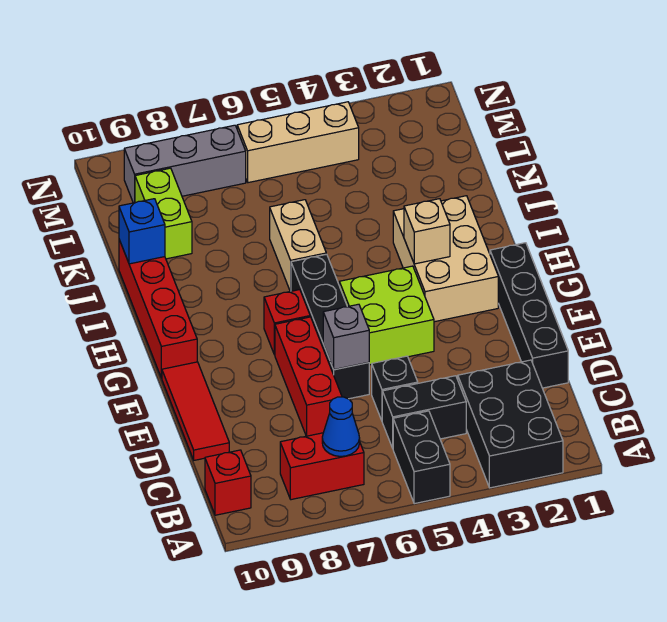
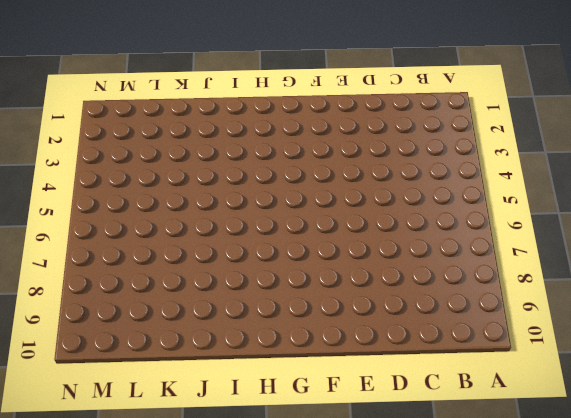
none -> black 2x3 brick [458,360,563,488]
none -> black 1x2 brick [393,411,450,504]
none -> red 1x2 brick [280,433,364,500]

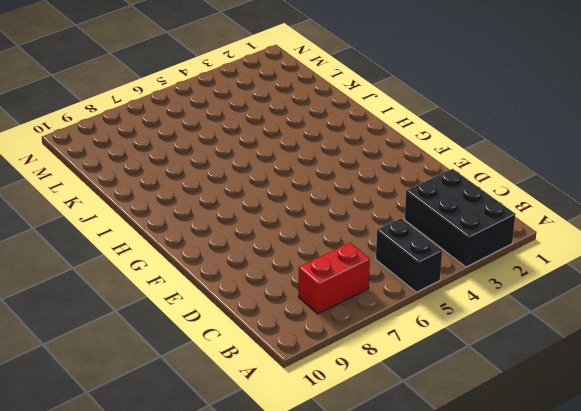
none -> red 1x1 brick [205,450,251,515]
none -> black 1x2 brick [382,376,466,448]
none -> black 1x4 brick [490,243,568,388]

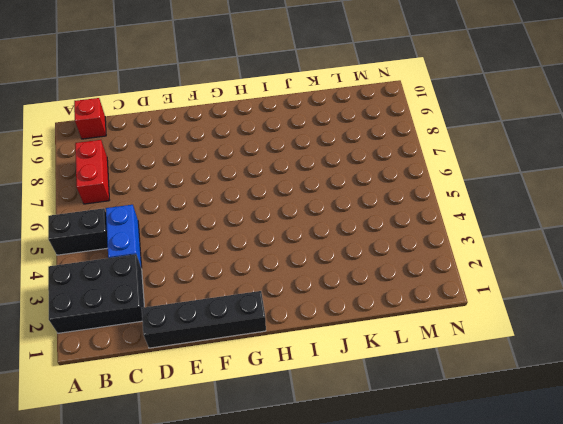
blue 1x2 brick [106,205,142,268] -> black 1x2 brick [382,376,466,448]
none -> black 1x1 brick [372,356,418,420]
none -> red 1x3 brick [275,317,342,436]
none -> red 1x3 tile [162,362,229,460]

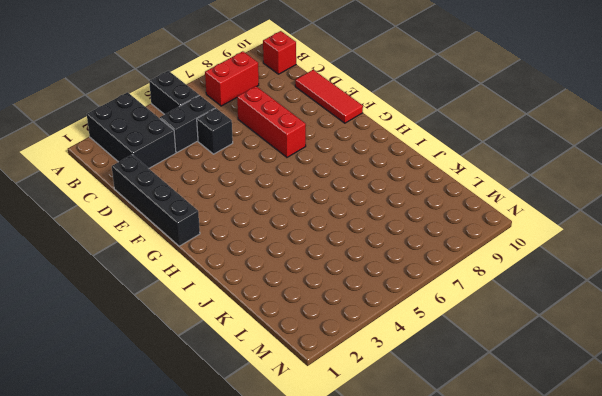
none -> black 1x4 brick [291,254,369,399]
none -> lime 2x2 brick [339,266,434,365]
none -> tan 2x3 brick [393,196,498,322]

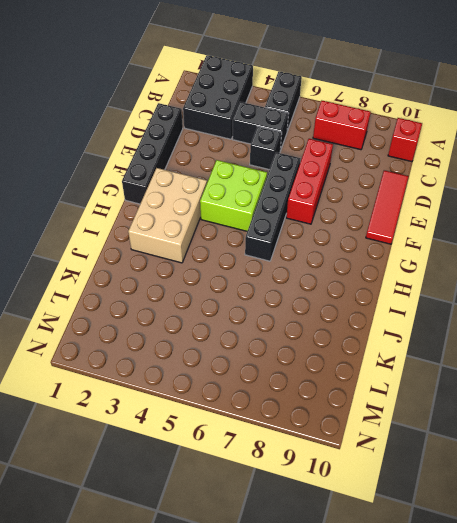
none -> red 1x1 brick [264,290,310,355]
none -> red 1x4 brick [119,240,197,378]
none -> tan 1x2 brick [270,200,326,291]

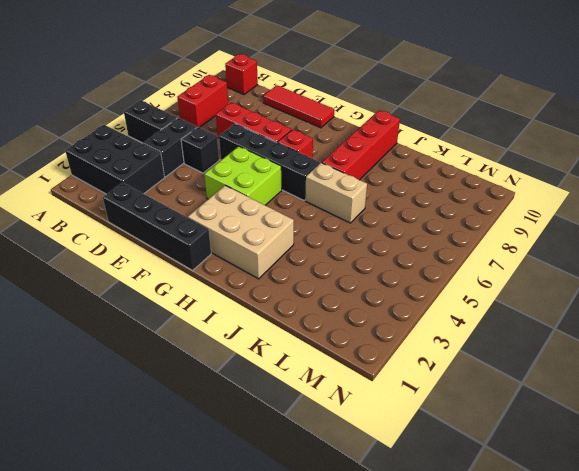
red 1x4 brick [322,110,400,180] -> red 1x4 brick turned to [119,240,197,378]
none -> lime 1x2 brick [135,168,192,259]
none -> tan 1x3 brick [237,102,359,183]
none -> grey 1x3 brick [124,125,246,203]

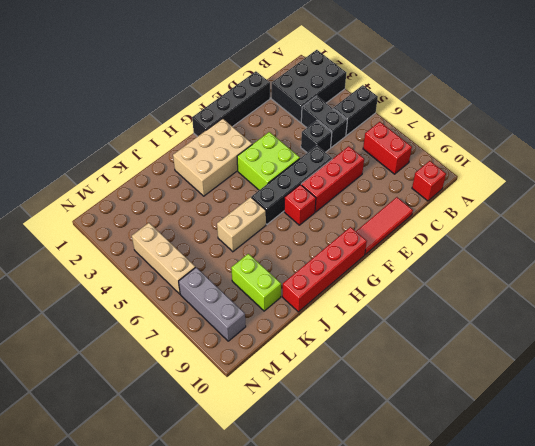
lime 1x2 brick [231,254,281,311] -> lime 1x2 brick turned to [135,168,192,259]
none -> blue 1x1 cone [322,397,360,456]
none -> grey 1x1 brick [323,304,369,370]
none -> tan 1x1 brick [404,199,450,264]

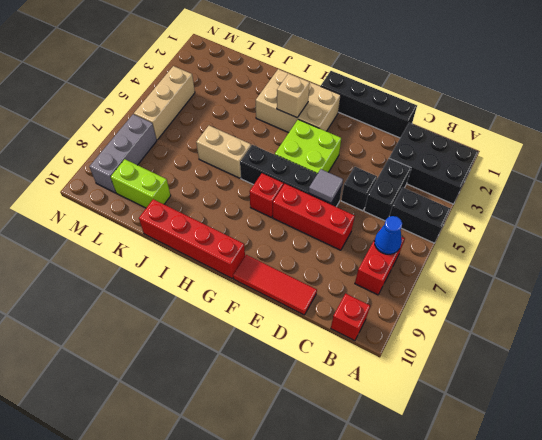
grey 1x1 tile [309,169,343,203] -> grey 1x1 brick [323,304,369,370]
none -> blue 1x1 brick [119,199,165,264]

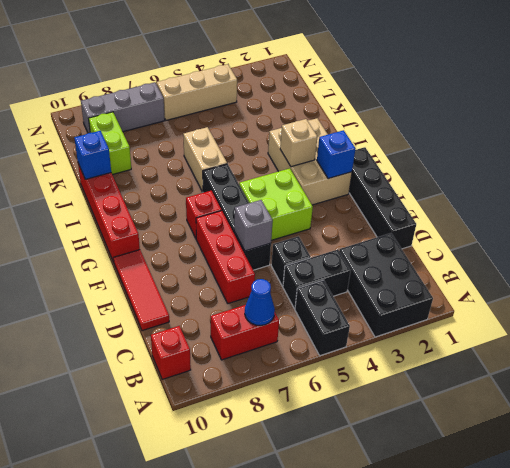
blue 1x1 brick [317,130,356,179] -> none

